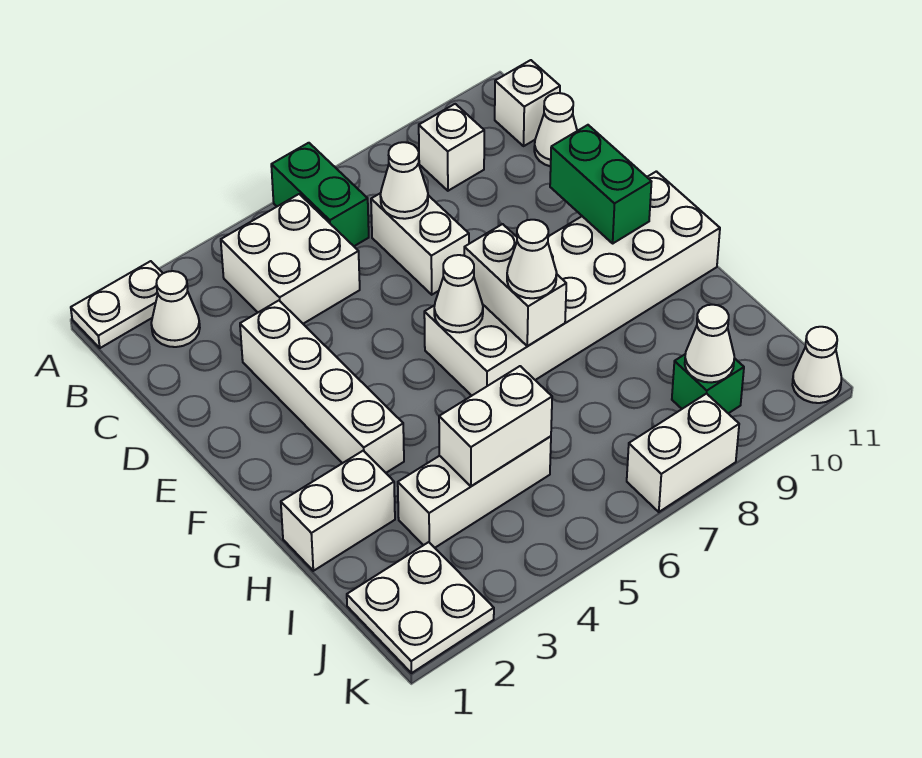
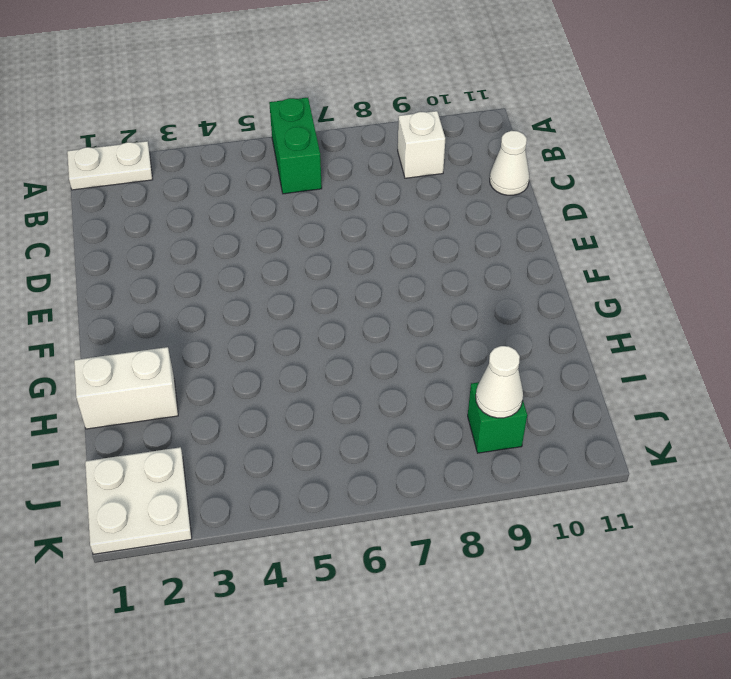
none -> white 1x1 cone [151,271,200,347]
none -> white 2x2 brick [221,194,360,324]
none -> white 1x1 brick [495,60,560,146]

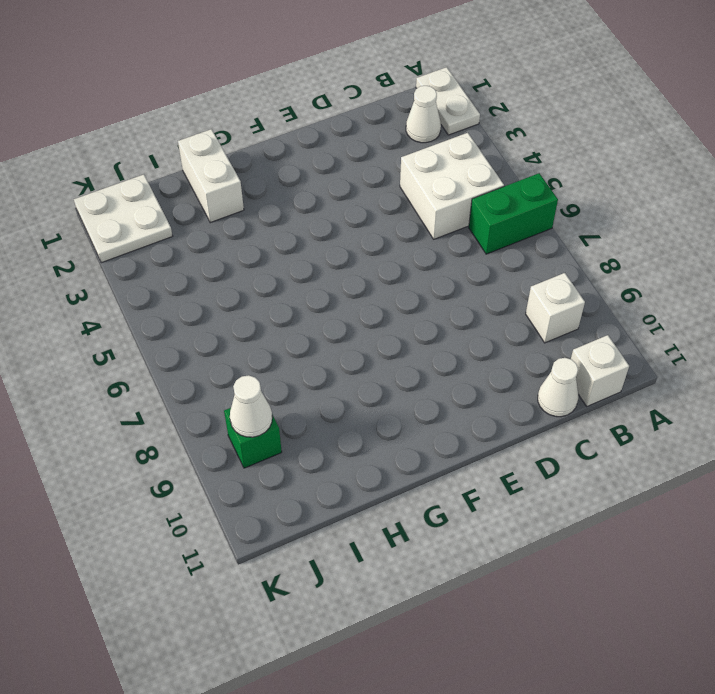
none -> white 1x2 brick [371,193,469,295]
none -> white 1x4 brick [240,301,404,473]
none -> white 2x6 brick [424,171,720,396]

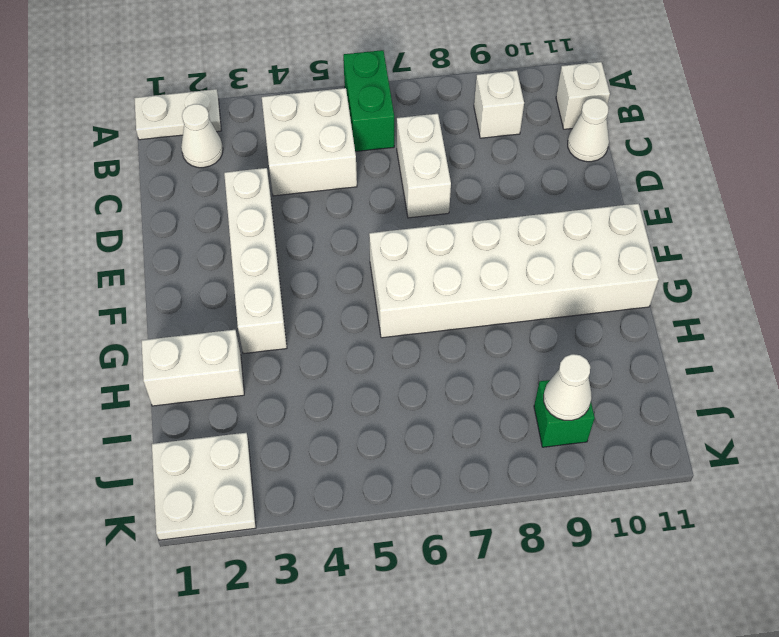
none -> white 1x3 brick [398,436,551,548]
none -> white 1x2 brick [627,393,739,512]
none -> white 1x1 cone [792,327,841,403]

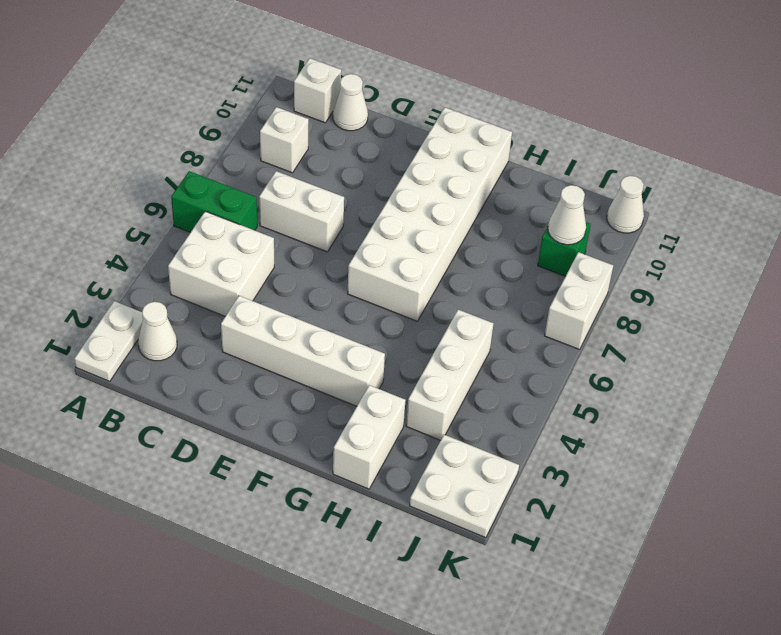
none -> white 1x1 cone [380,142,428,219]
none -> green 1x2 brick [550,125,652,243]
none -> white 1x1 cone [434,255,483,332]

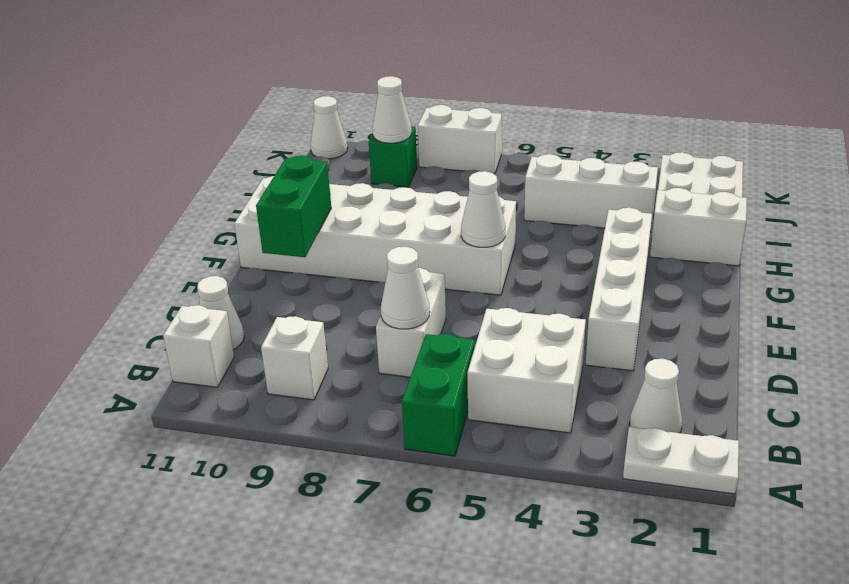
none -> white 1x2 brick [464,224,566,346]
none -> white 1x2 brick [439,366,552,486]
none -> white 1x1 cone [507,220,557,298]

